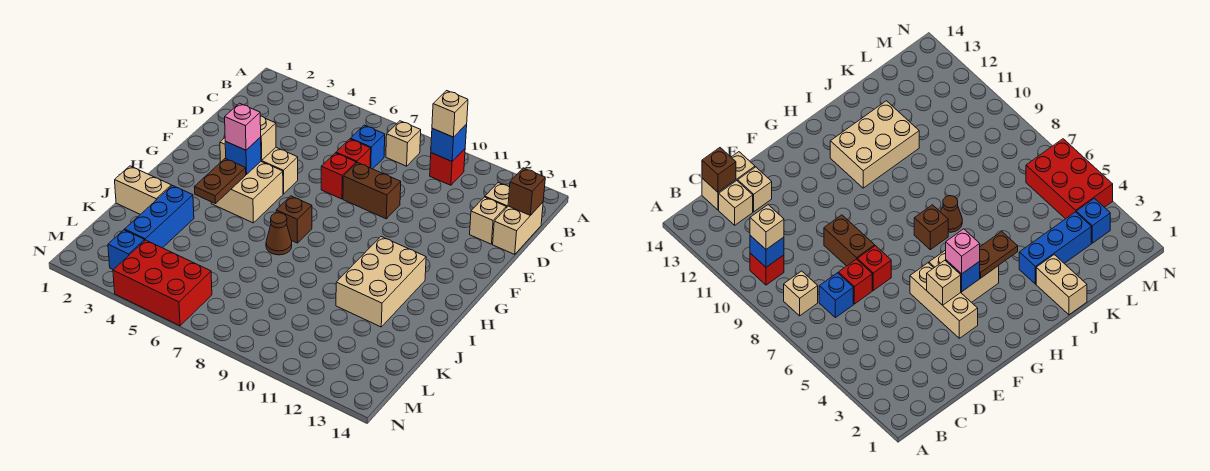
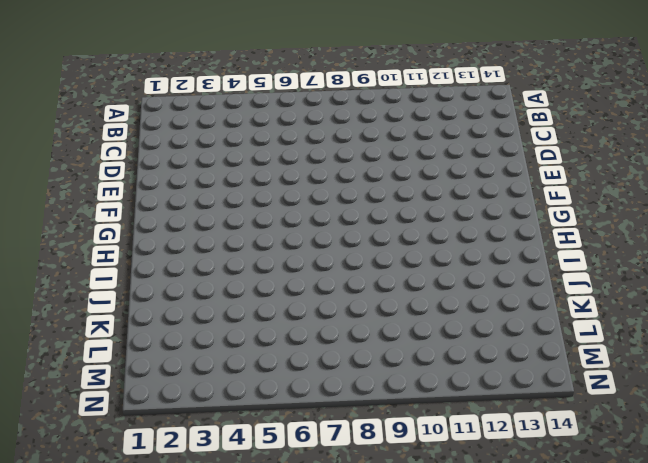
none -> tan 1x1 brick [386,121,421,166]
none -> red 1x1 brick [430,149,465,185]
none -> blue 1x1 brick [350,125,385,169]

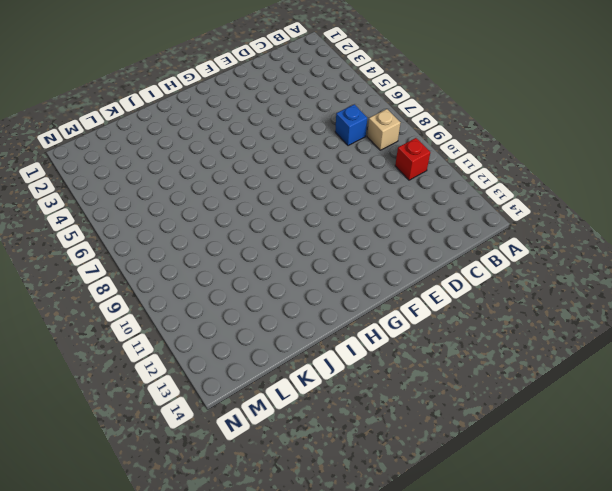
none -> tan 1x1 brick [485,183,510,208]
none -> tan 1x2 brick [493,202,543,254]
none -> red 1x1 brick [336,139,371,168]

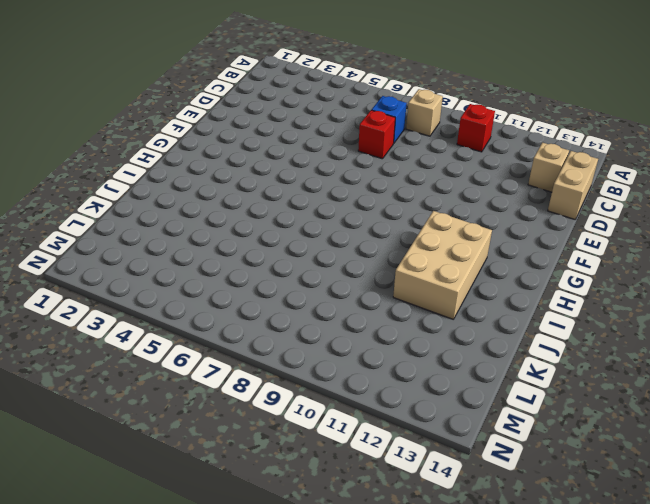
none -> tan 1x1 brick [470,197,506,244]
none -> red 1x1 brick [321,153,356,199]
none -> brown 1x2 brick [343,163,401,219]

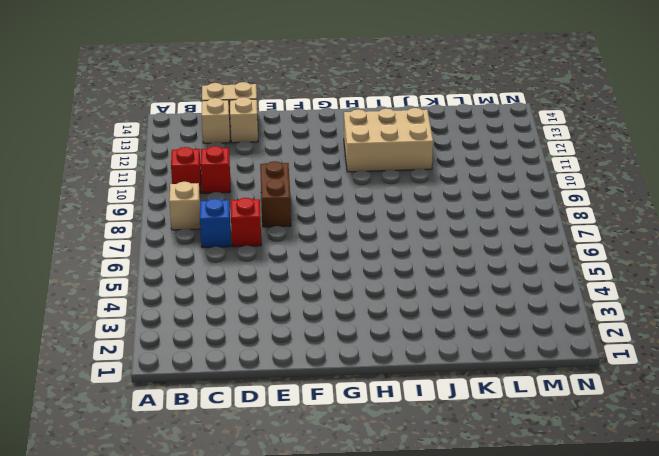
red 1x1 brick [201,146,230,193] -> red 1x1 brick moved to [321,153,356,199]
none -> tan 1x3 brick [220,138,298,194]
none -> tan 2x2 brick [211,162,283,223]
none -> brown 1x1 brick [276,196,312,243]

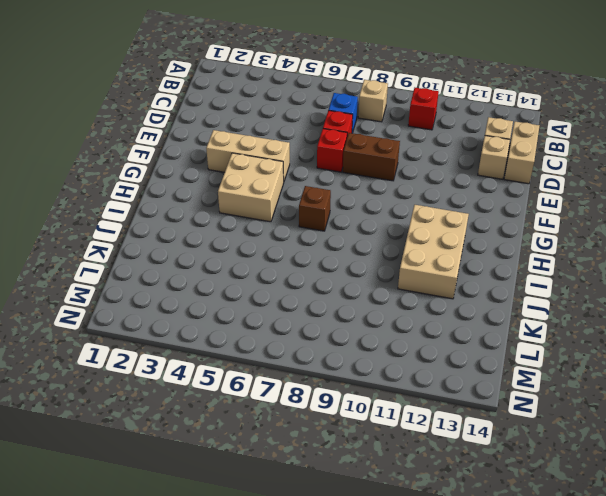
none -> brown 1x1 cone [266,213,292,255]
none -> tan 1x2 brick [115,166,171,214]
none -> blue 1x3 brick [125,186,194,248]

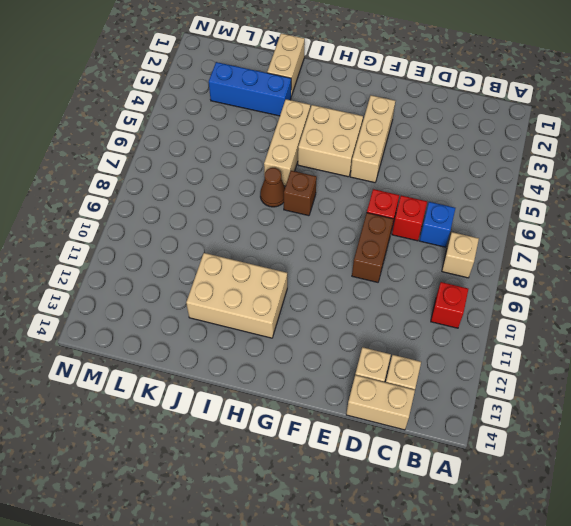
tan 1x3 brick [264,99,310,186] -> none
none -> blue 1x1 brick [108,230,145,270]
none -> red 2x3 brick [113,240,212,326]
none -> blue 1x1 brick [431,124,467,161]

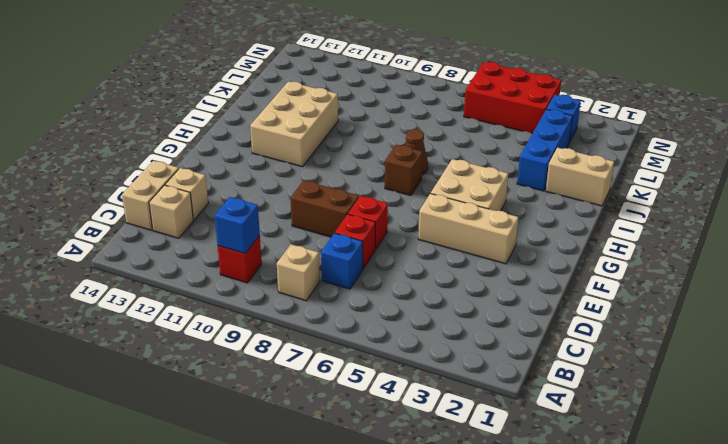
none -> brown 1x1 brick [508,168,545,215]
none -> tan 1x1 brick [260,116,276,160]
none -> blue 1x1 brick [225,137,261,175]

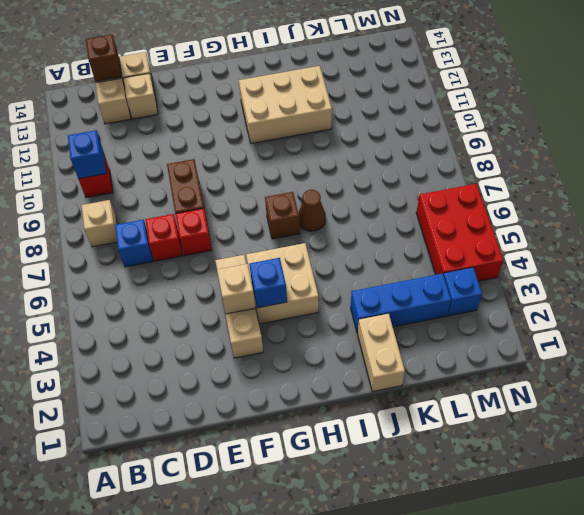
none -> brown 1x2 plate [195,158,246,204]
none -> tan 1x1 brick [432,91,468,137]
none -> pink 1x1 brick [225,103,261,150]

